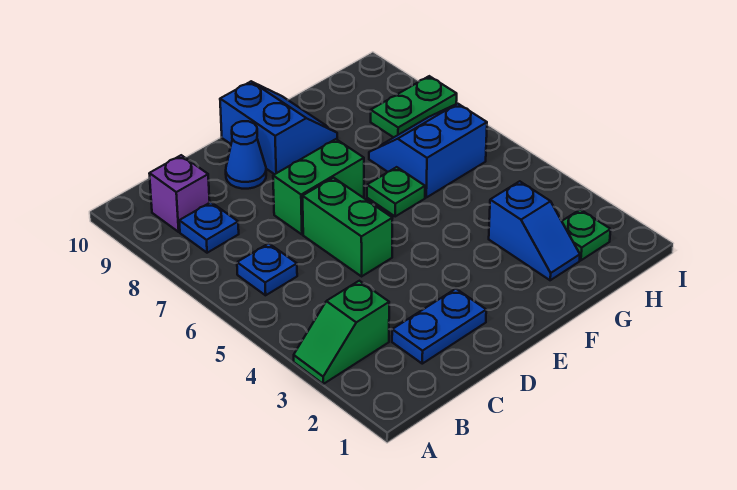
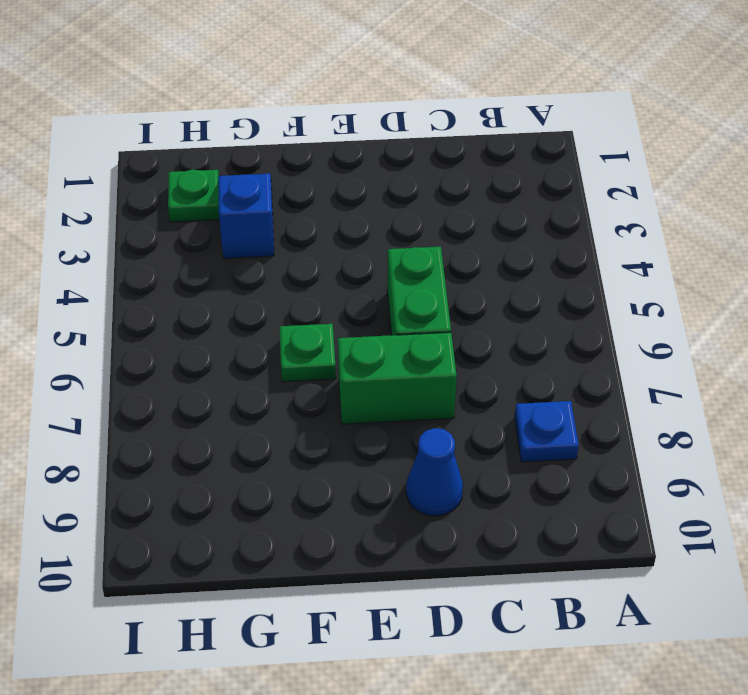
none -> green 1x2 slope [294,281,389,384]
none -> blue 1x1 plate [237,243,297,295]
none -> purple 1x1 brick [149,155,210,232]

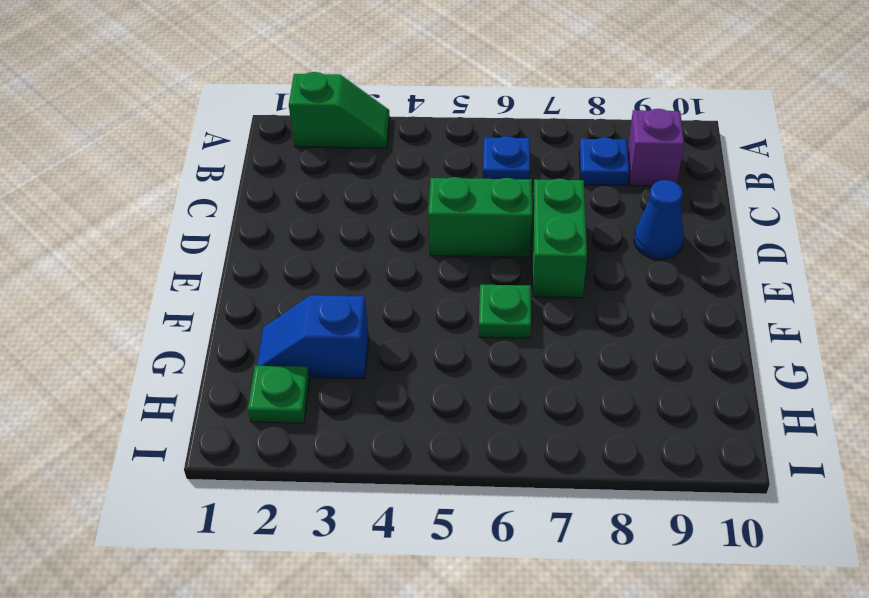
green 1x2 slope [289,72,390,148] -> green 1x2 slope turned to [294,281,389,384]
none -> blue 1x2 plate [392,289,486,364]
none -> blue 2x2 slope [220,82,337,174]
none -> blue 2x2 slope [369,104,487,197]

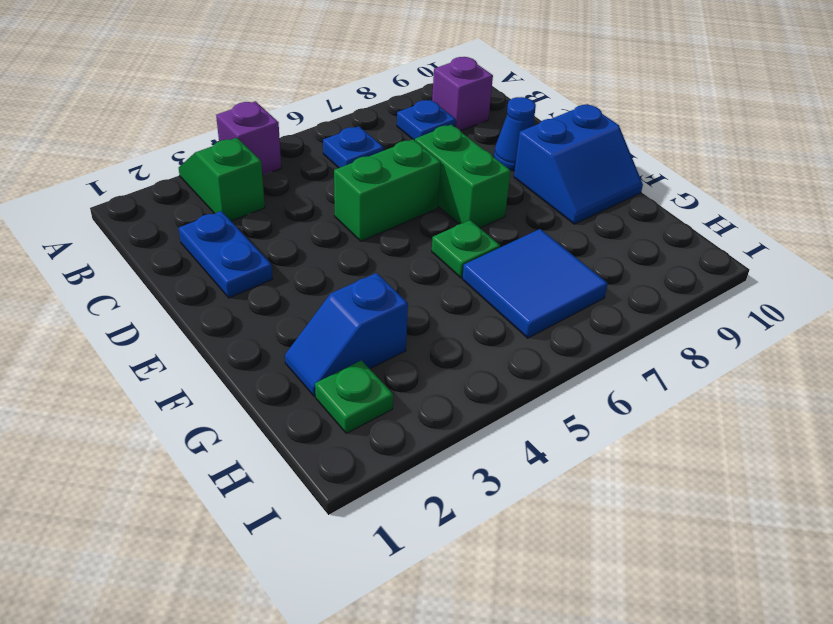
purple 1x1 brick [216,101,281,176] -> none
blue 2x2 tile [462,229,608,338] -> blue 2x2 slope [369,104,487,197]
none -> green 1x2 plate [371,76,457,137]

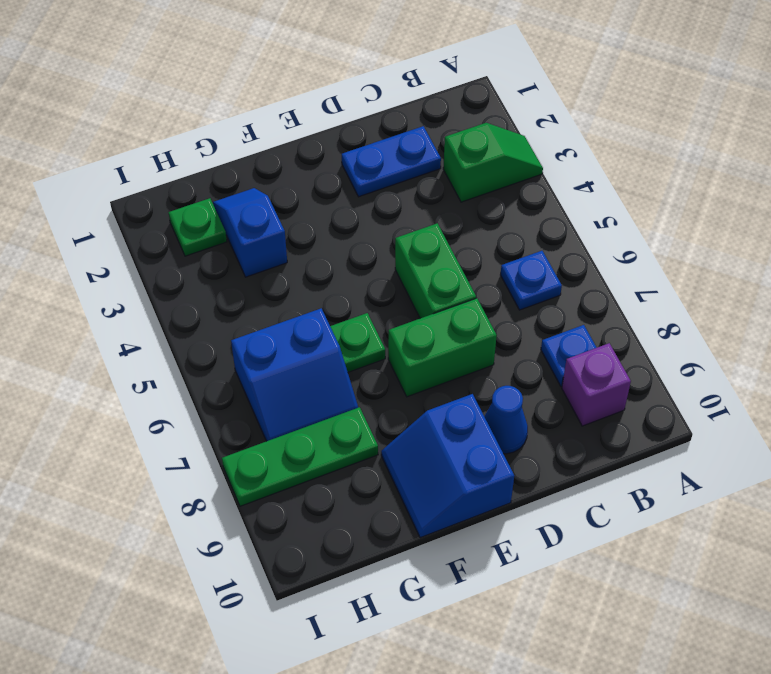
green 1x3 plate [222,407,378,506] -> green 1x2 plate [371,76,457,137]

